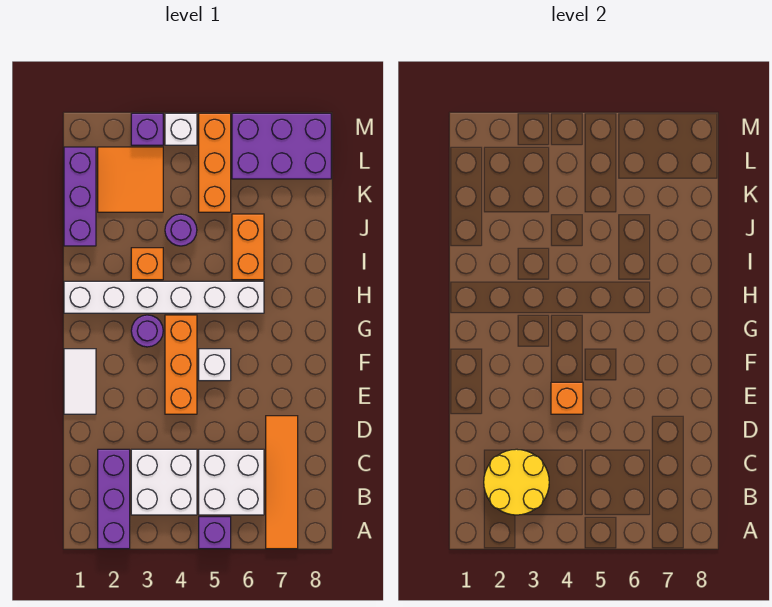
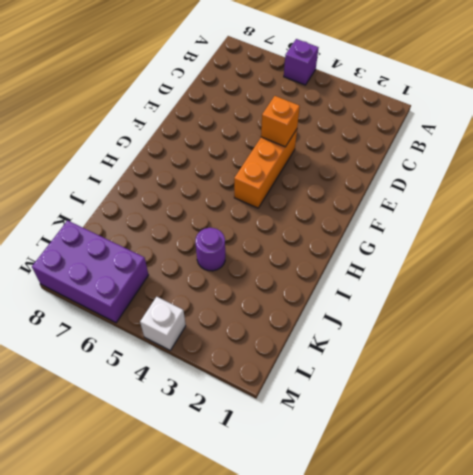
none -> purple 1x3 brick [98,449,130,549]
none -> orange 1x4 tile [266,416,298,549]
none -> white 2x2 brick [131,449,197,515]

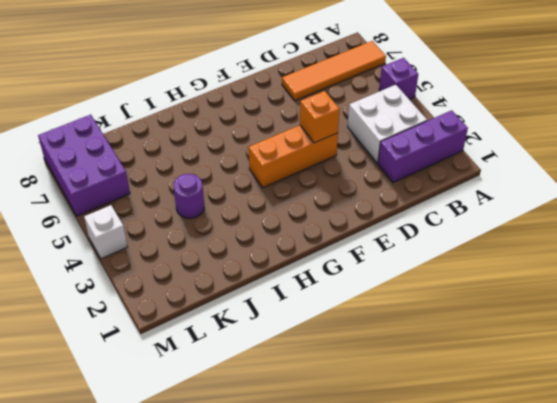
none -> white 2x2 brick [199,449,264,515]
none -> white 1x2 tile [64,349,96,414]
none -> white 1x1 brick [199,349,231,381]

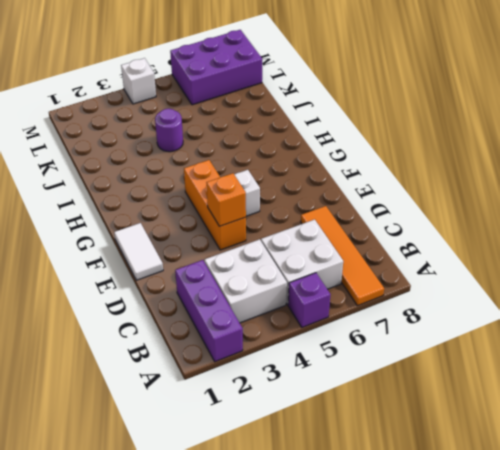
none -> purple 1x1 round brick [131,315,163,347]
none -> white 1x6 brick [64,281,264,313]
none -> orange 1x1 brick [131,248,163,280]

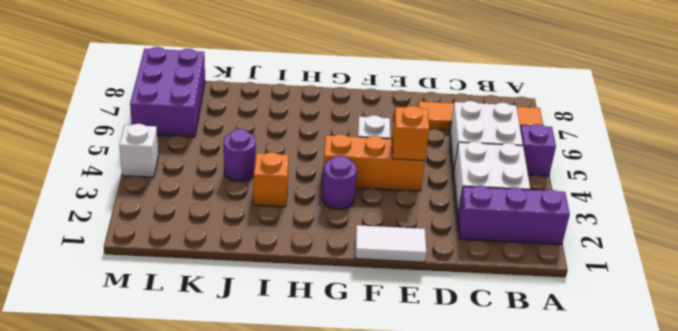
none -> white 1x6 brick [64,281,264,313]
none -> orange 1x2 brick [232,214,264,280]
none -> purple 1x3 brick [64,147,96,246]

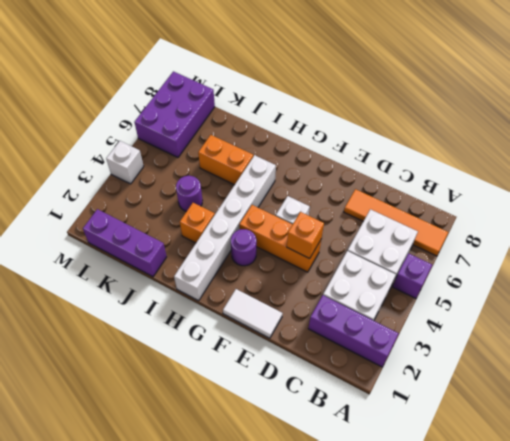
none -> orange 2x2 tile [98,147,163,212]
none -> orange 1x3 brick [199,113,231,212]
none -> purple 1x1 brick [131,113,163,145]

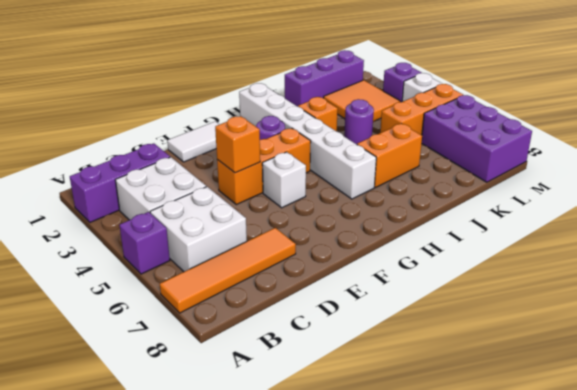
none -> yellow 2x2 round brick [484,449,549,515]

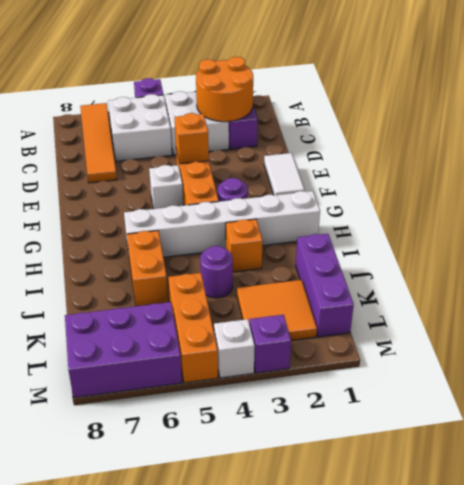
orange 2x2 round brick [196,57,253,122] -> yellow 2x2 round brick [484,449,549,515]

